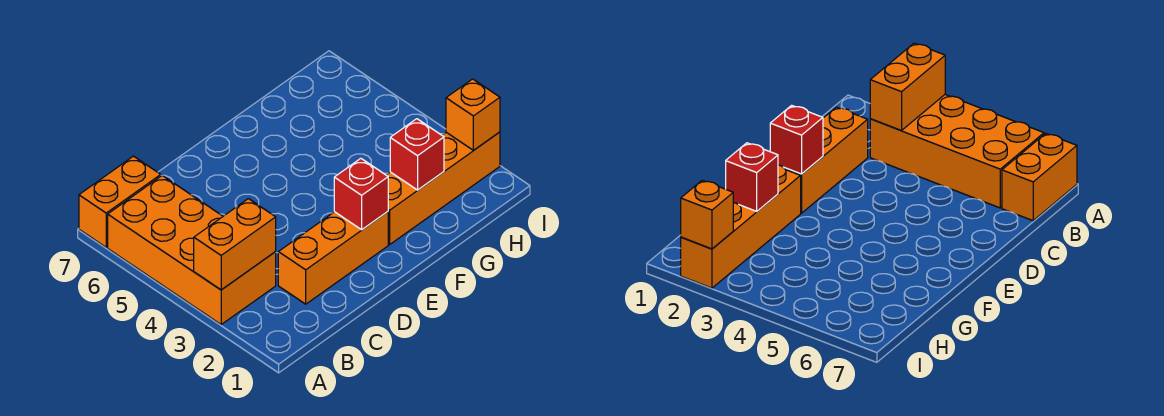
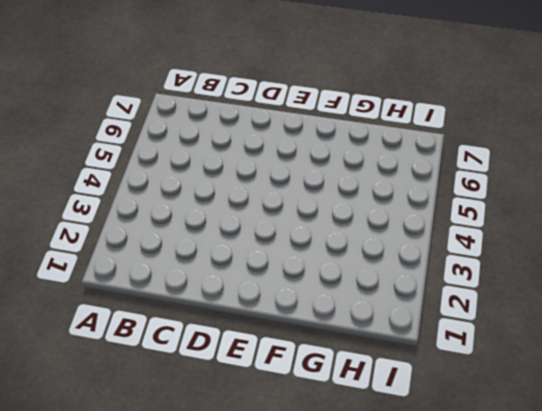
none -> orange 2x4 brick [108,175,276,324]
none -> orange 1x2 brick [79,156,161,247]

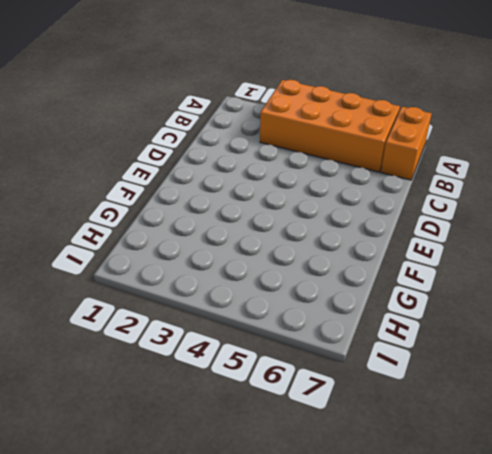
none -> orange 1x3 brick [278,212,388,304]
none -> orange 1x4 brick [387,132,500,245]

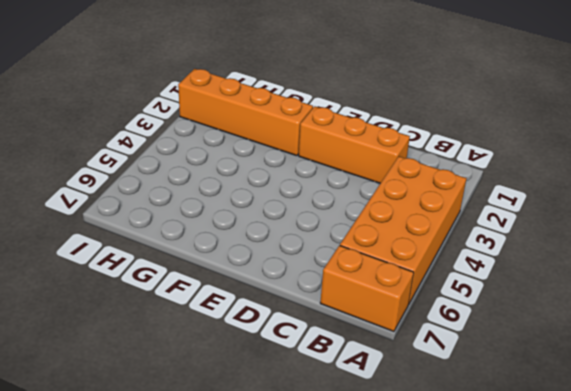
none -> orange 1x2 brick [194,199,276,290]
none -> red 1x1 brick [334,159,388,230]

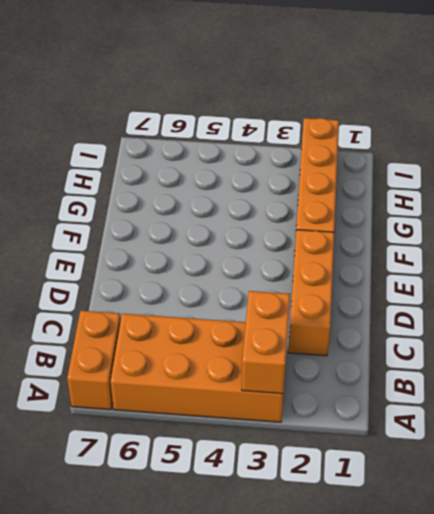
none -> red 1x1 brick [334,159,388,230]
none -> red 1x1 brick [390,119,444,190]

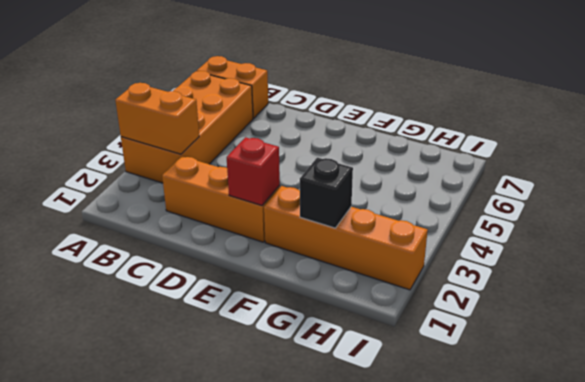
black 1x1 brick [300,158,353,228] -> red 1x1 brick [390,119,444,190]
none -> orange 1x1 brick [446,79,500,150]

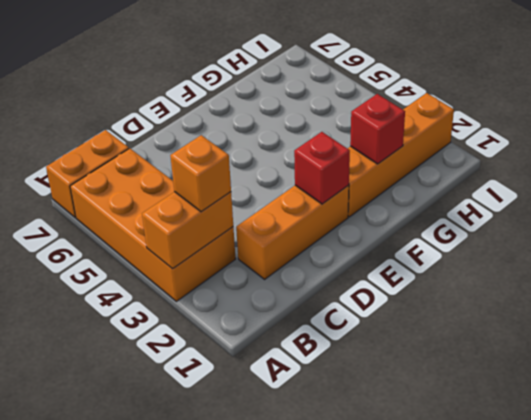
orange 1x1 brick [170,135,231,212] -> orange 1x1 brick moved to [446,79,500,150]

